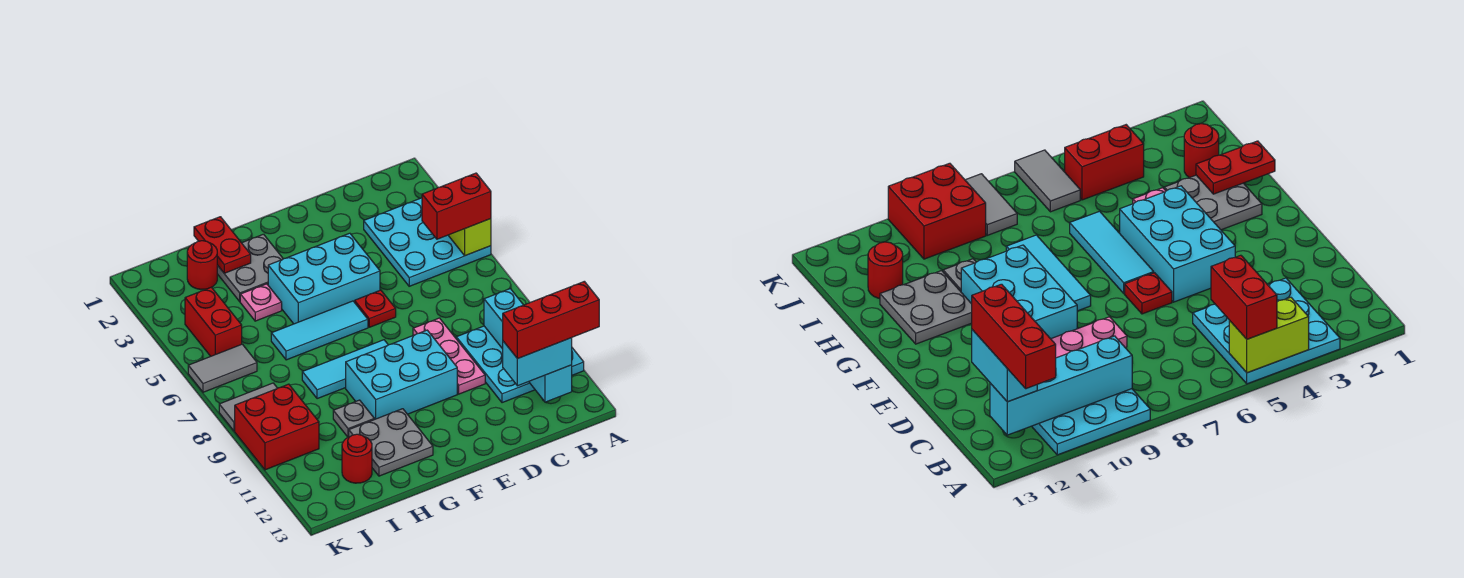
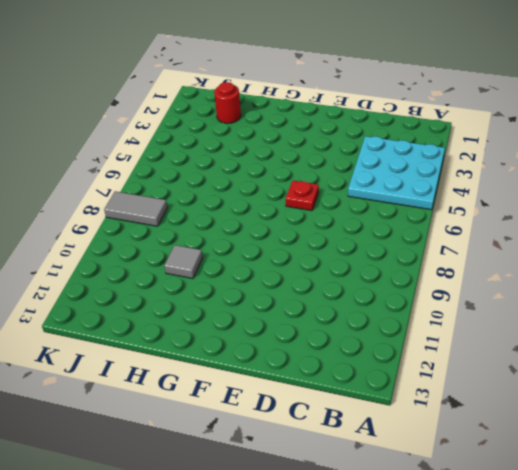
grey 1x1 tile [164,245,203,279] -> grey 1x1 plate [333,400,374,437]
none -> cyan 3x3 plate [456,326,584,403]
none -> pink 1x3 plate [413,318,485,394]
none -> cyan 2x3 brick [268,233,380,324]

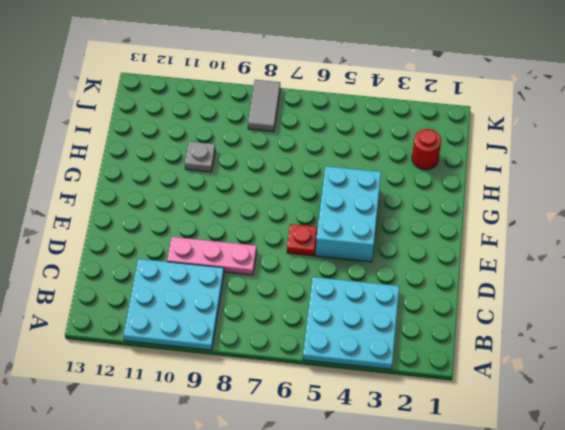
none -> cyan 2x3 brick [346,330,457,419]
none -> cyan 1x3 tile [271,301,368,360]
none -> cyan 1x3 tile [302,340,388,399]

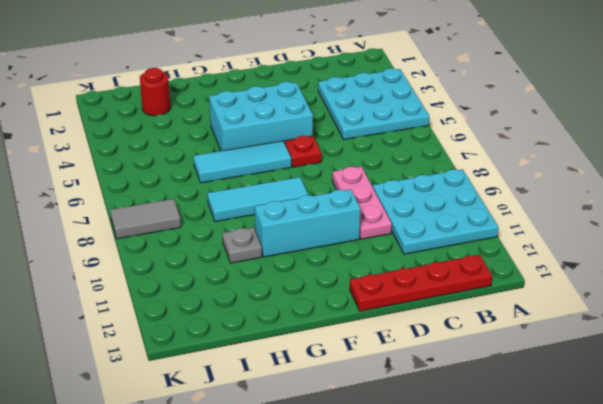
red 1x4 plate [349,255,492,311] -> none
cyan 1x3 brick [255,189,361,257] -> cyan 2x3 brick [346,330,457,419]
none -> grey 2x2 plate [217,234,283,302]
none -> grey 2x2 plate [349,409,433,476]
none -> pink 1x1 plate [240,284,282,321]

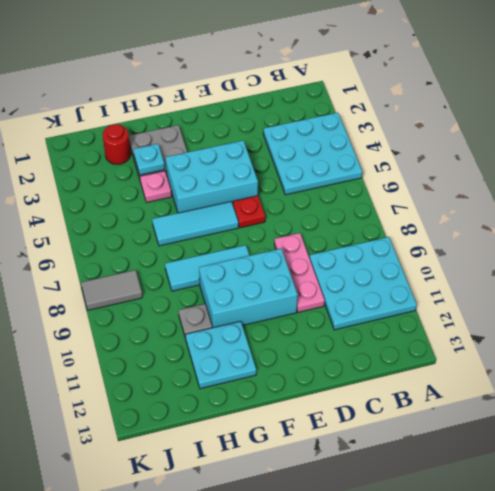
cyan 2x2 plate [185,321,256,389] -> grey 2x2 plate [349,409,433,476]
cyan 1x1 plate [133,144,165,175] -> none
none -> red 1x1 round brick [342,434,372,483]
none -> red 1x2 brick [185,287,242,356]
none -> grey 1x2 tile [188,344,257,392]

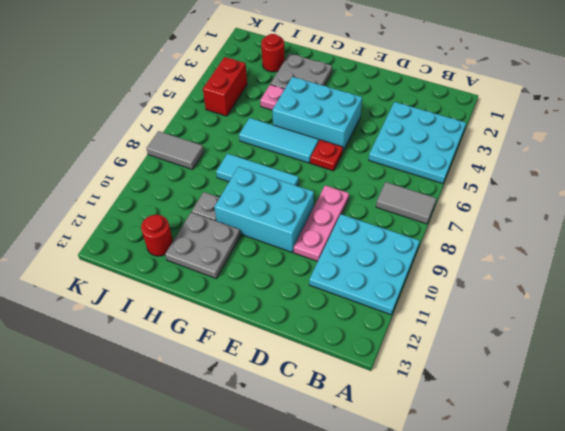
grey 1x2 tile [376,182,436,224] -> grey 1x2 tile moved to [188,344,257,392]
none -> red 2x2 brick [235,384,319,470]
none -> lime 1x2 brick [448,219,491,256]
none -> cyan 1x4 brick [484,289,572,402]

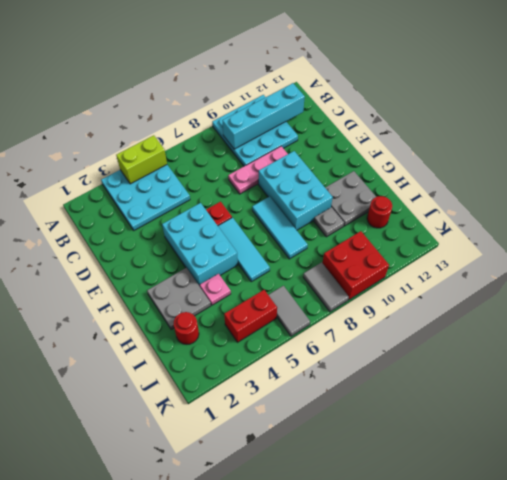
none -> red 1x2 plate [194,217,251,273]
none -> red 1x2 brick [422,173,491,239]
none -> cyan 1x2 brick [503,338,572,386]

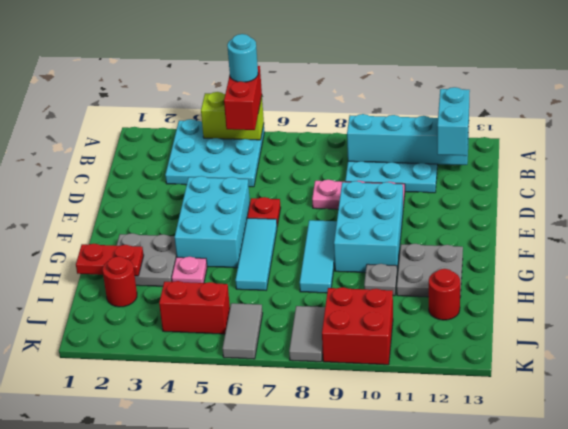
cyan 1x1 round brick [227,34,258,82] -> none
none -> red 1x3 brick [503,281,599,359]

